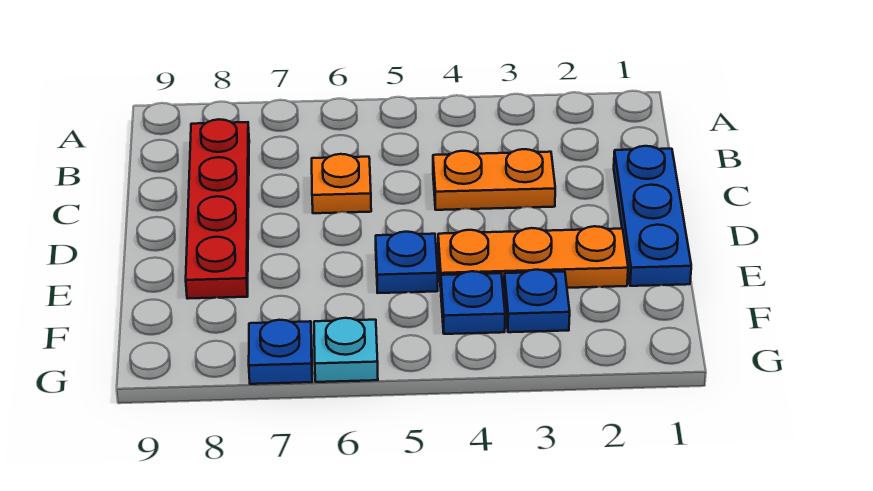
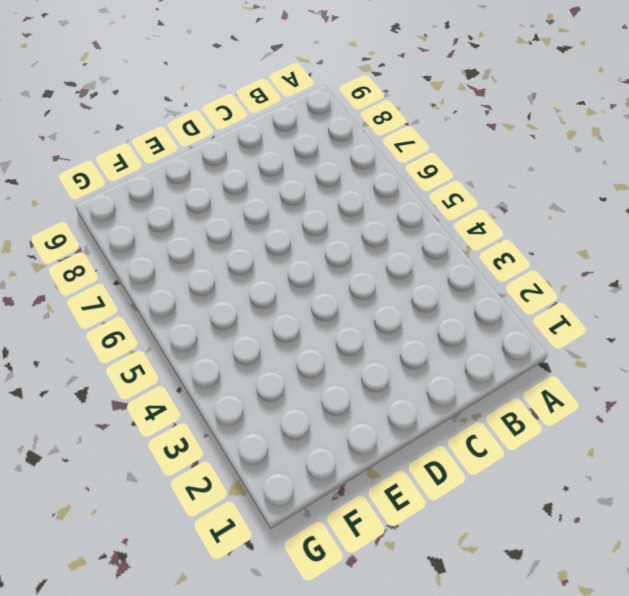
none -> red 1x4 plate [186,119,249,299]
none -> blue 1x3 plate [614,146,691,286]

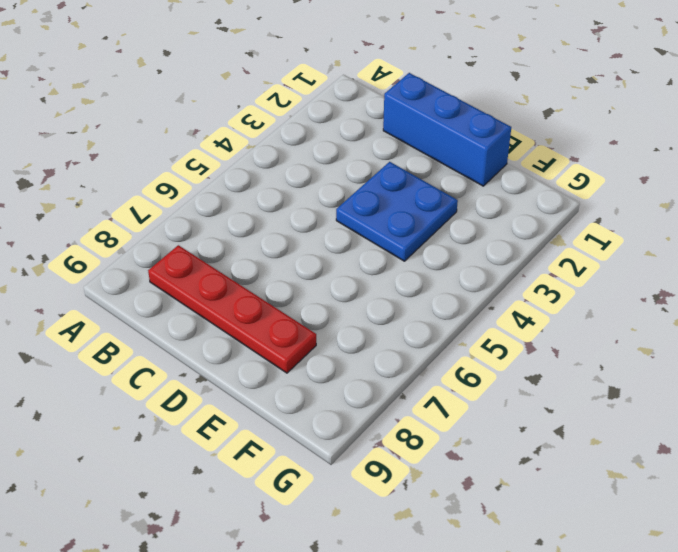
blue 1x3 brick [383,73,511,186] -> blue 1x3 plate [614,146,691,286]
blue 2x2 plate [336,162,458,261] -> orange 1x3 plate [438,226,628,290]
none -> orange 1x2 plate [433,149,555,210]
none -> orange 1x1 plate [312,154,371,213]

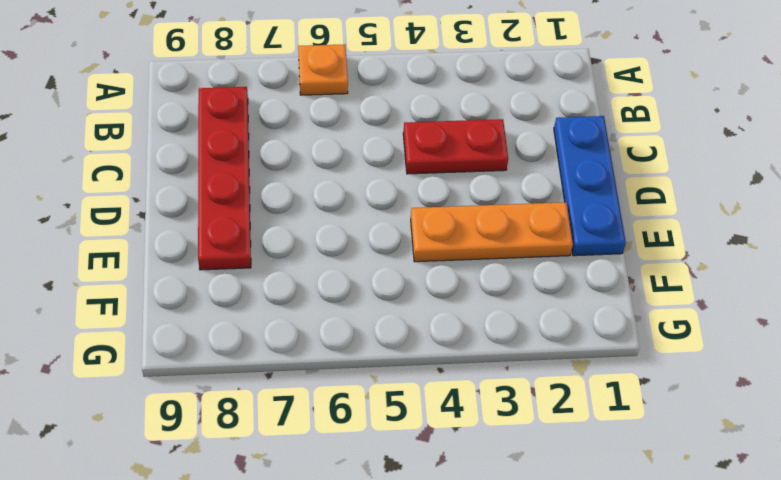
orange 1x1 plate [298,44,348,95] -> orange 1x1 plate moved to [312,154,371,213]
red 1x2 plate [403,119,508,174] -> orange 1x2 plate [433,149,555,210]
none -> blue 1x1 plate [376,232,438,293]
none -> blue 1x1 plate [504,270,570,332]

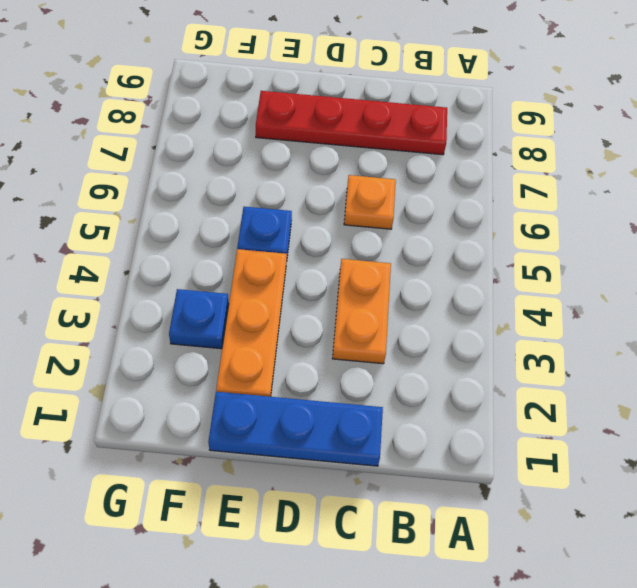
none -> blue 1x1 plate [441,271,505,334]
none -> cyan 1x1 plate [314,318,378,382]

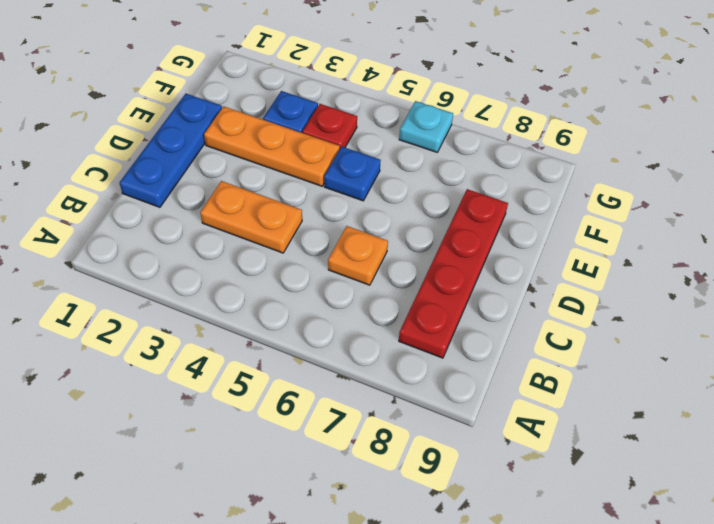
red 1x1 plate [302,104,357,148] -> blue 1x1 plate [441,271,505,334]
none -> blue 1x1 plate [249,320,312,384]

